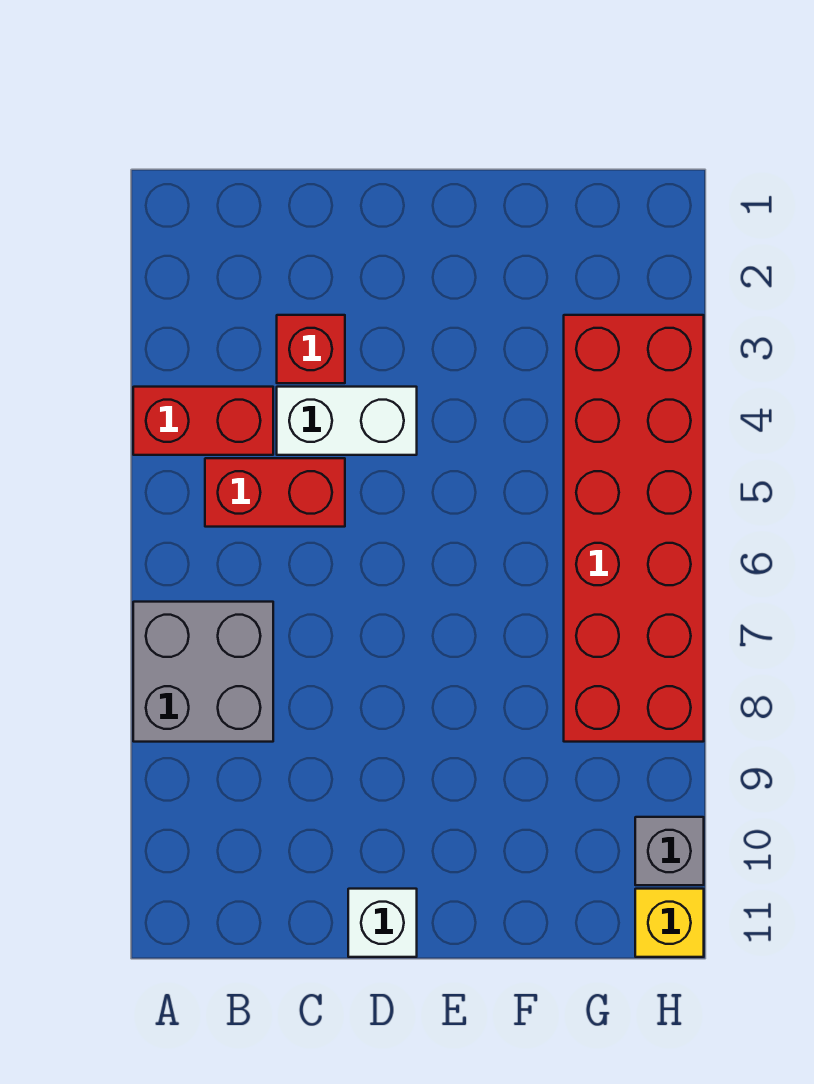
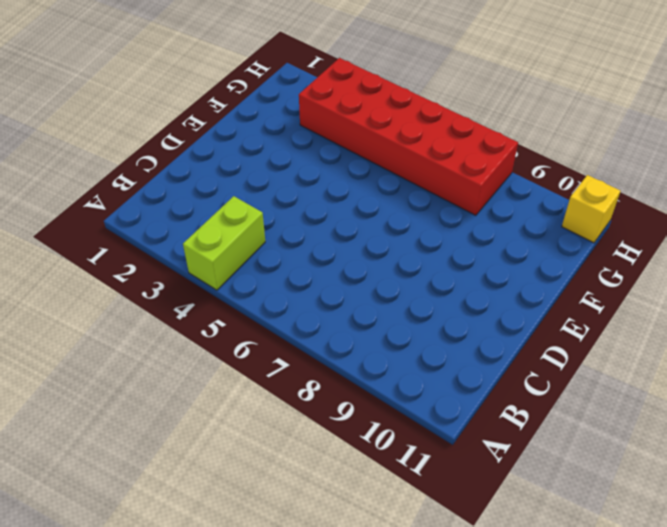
lime 1x2 brick [183,196,265,290] -> red 1x2 brick [133,387,273,455]
none -> grey 2x2 brick [133,602,273,742]
none -> red 1x2 brick [205,458,345,527]

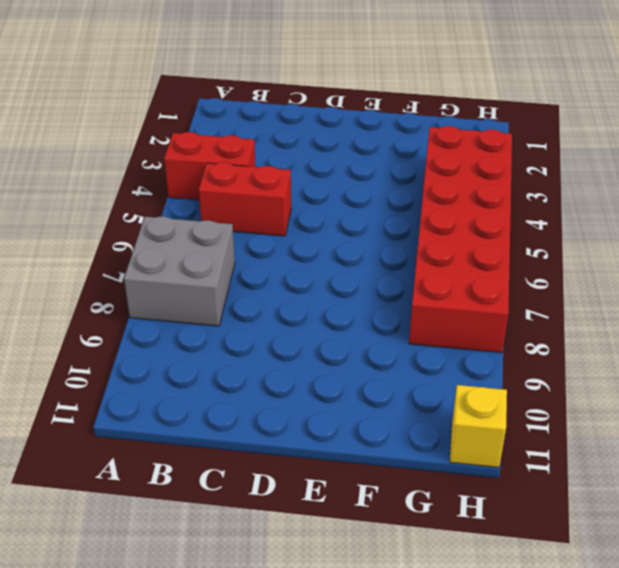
none -> red 1x1 brick [277,315,345,383]
none -> white 1x2 brick [277,387,417,455]

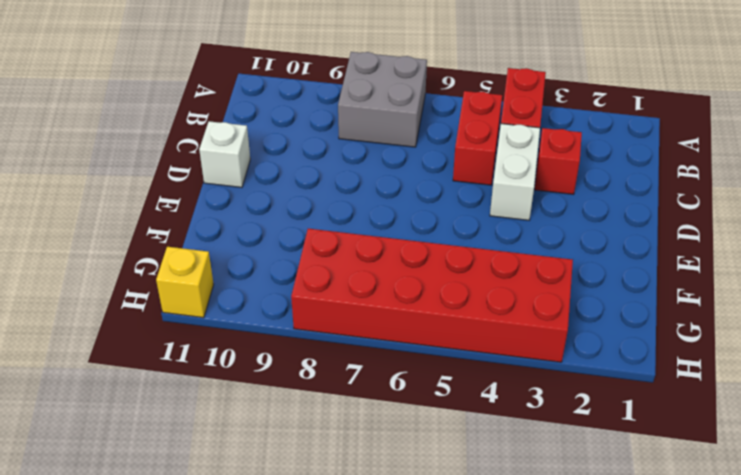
none -> grey 1x1 brick [635,817,704,885]

